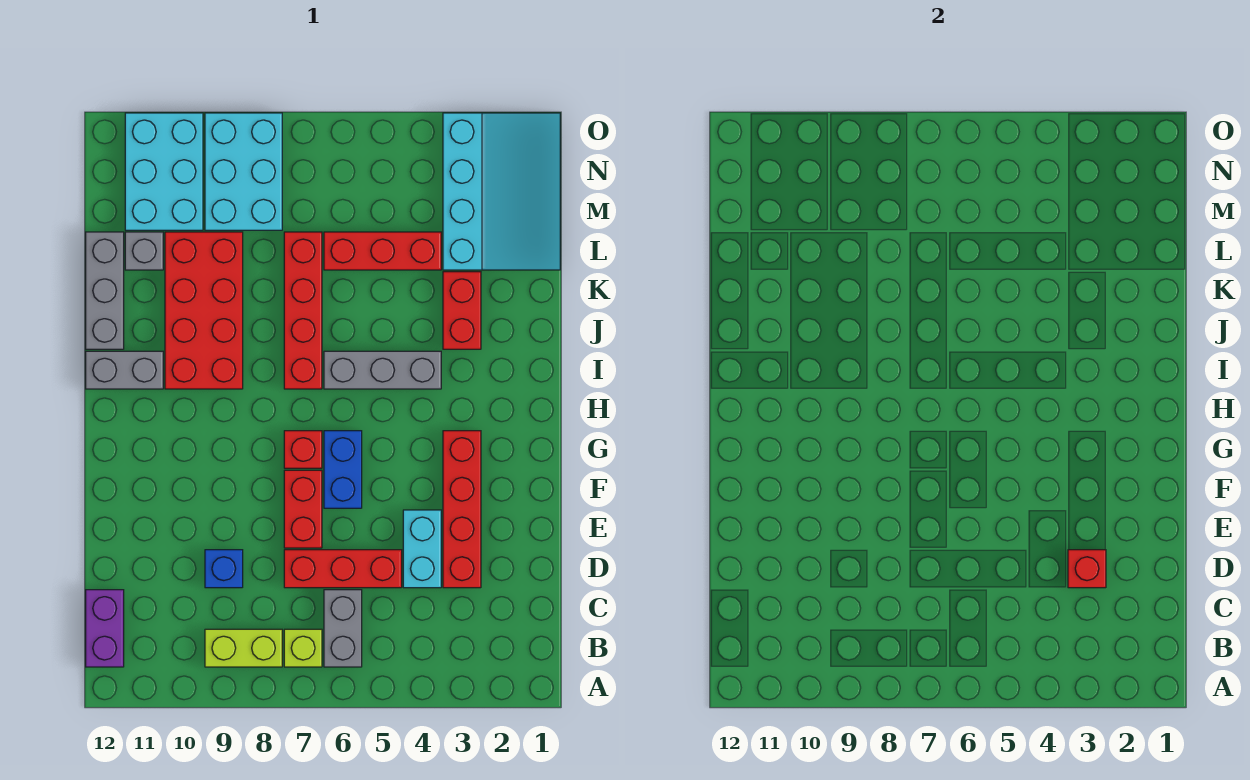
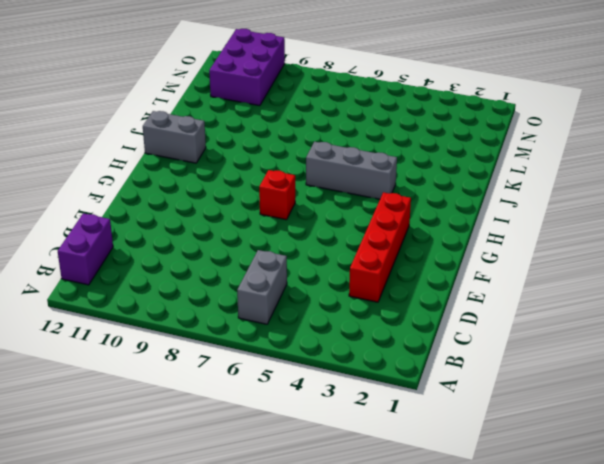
purple 2x3 brick [209,29,285,106] -> cyan 2x3 brick [125,113,203,230]
none -> lime 1x1 brick [284,629,322,667]
none -> lime 1x2 brick [205,629,282,667]
none -> cyan 1x2 brick [403,510,441,588]

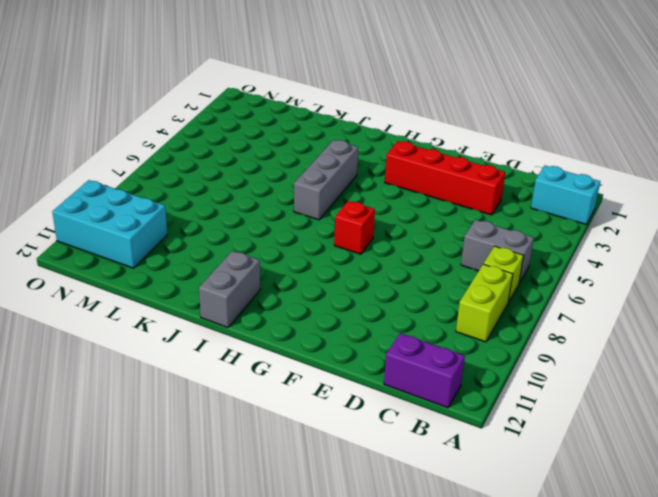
cyan 1x2 brick [531,166,600,225] -> cyan 1x2 brick moved to [403,510,441,588]
none -> red 1x3 brick [284,550,402,588]
none -> blue 1x1 brick [205,550,243,588]
none -> red 1x2 brick [284,470,322,548]

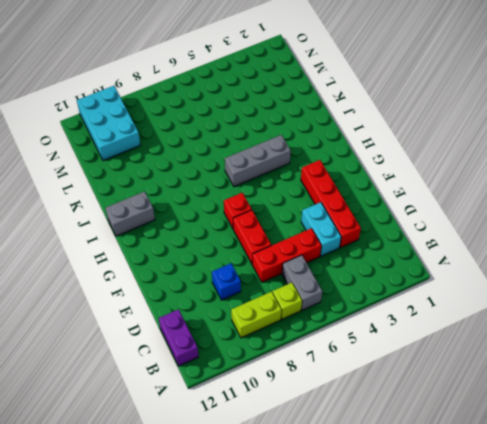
none -> blue 1x2 brick [324,431,362,508]
none -> red 1x4 brick [284,232,322,389]
none -> red 2x4 brick [165,232,243,389]

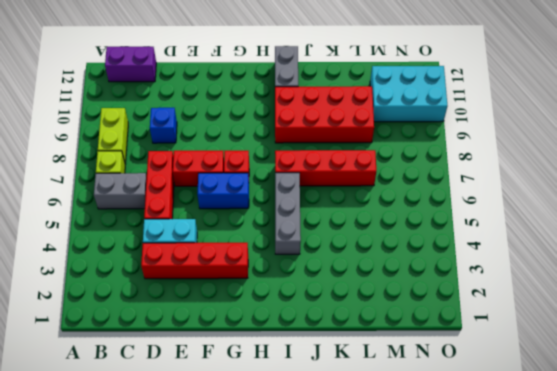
none -> red 1x2 brick [443,272,481,349]
none -> grey 1x3 brick [86,232,124,349]
none -> cyan 3x4 slope [443,113,560,270]

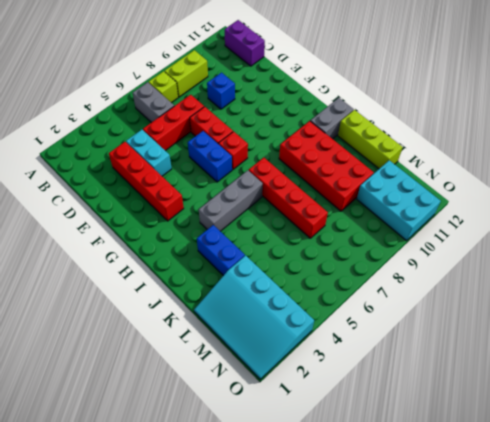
blue 1x2 brick [197,225,245,276] -> red 1x2 brick [443,272,481,349]
lime 1x3 brick [338,110,402,169] -> grey 1x3 brick [86,232,124,349]
none -> red 1x3 brick [324,232,441,270]
none -> grey 1x1 brick [125,232,163,270]
none -> cyan 2x3 brick [205,113,282,230]

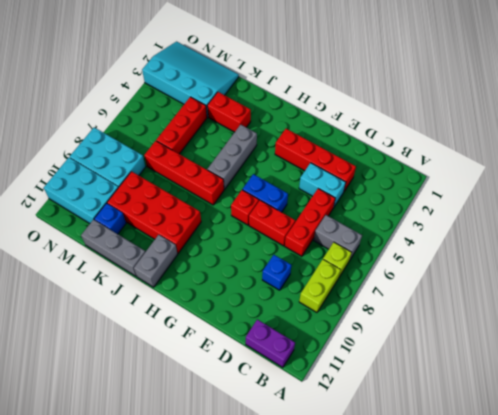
blue 1x1 brick [94,203,126,234] -> grey 1x1 brick [125,232,163,270]
none -> red 1x1 brick [1068,550,1106,588]

